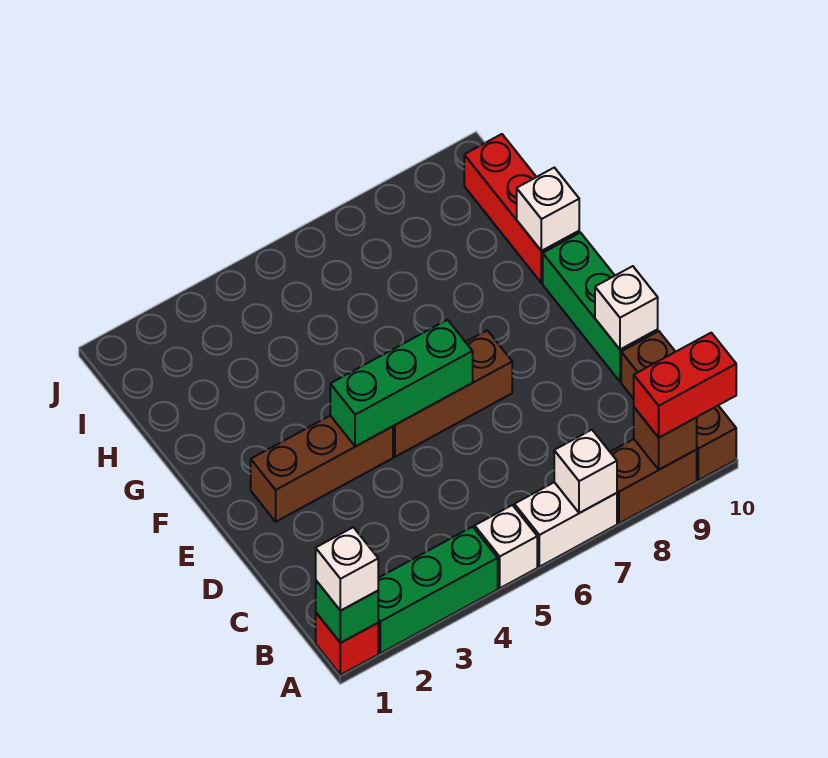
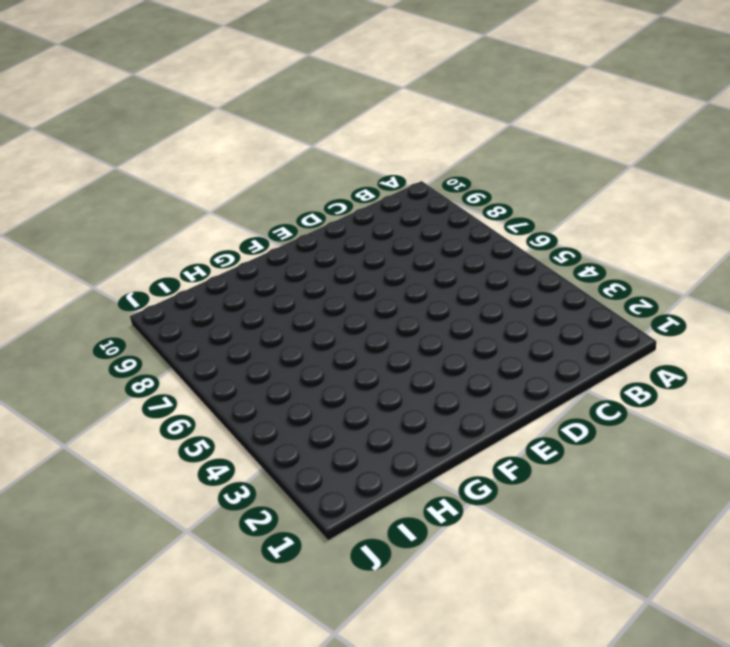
none -> red 1x1 brick [316,613,378,675]
none -> green 1x3 brick [378,527,498,653]
none -> white 1x1 brick [475,505,537,588]

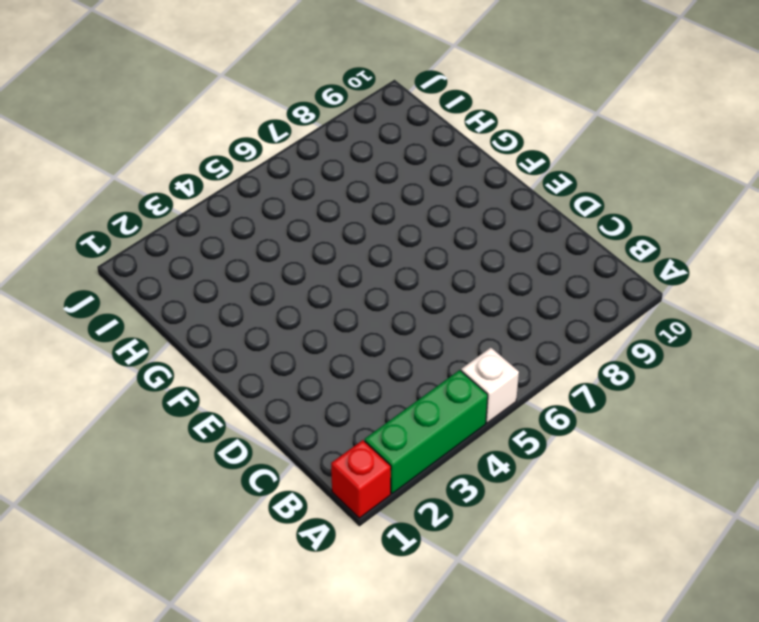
none -> white 1x2 brick [514,482,617,567]
none -> brown 1x2 brick [610,439,697,523]
none -> brown 1x3 brick [621,331,736,480]

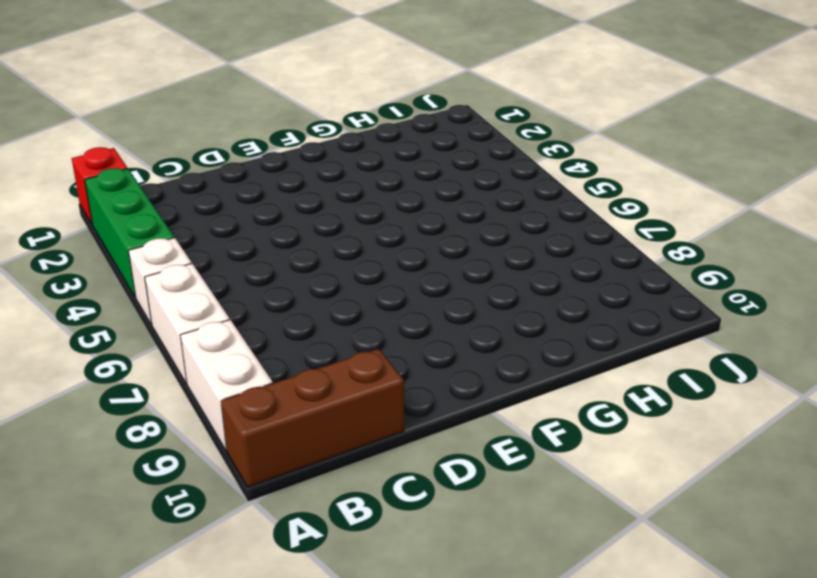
white 1x2 brick [180,320,273,450] -> brown 1x2 brick [610,439,697,523]
none -> green 1x3 brick [543,233,658,382]
none -> brown 1x3 brick [251,416,393,522]
none -> brown 1x3 brick [393,330,512,457]

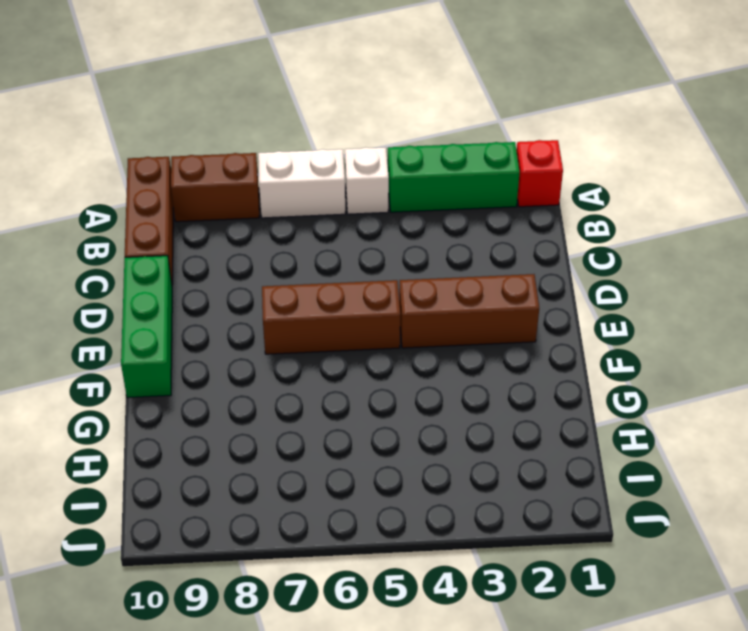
none -> red 1x3 brick [464,134,579,283]
none -> green 1x1 brick [316,581,378,643]
none -> white 1x1 brick [554,430,617,513]

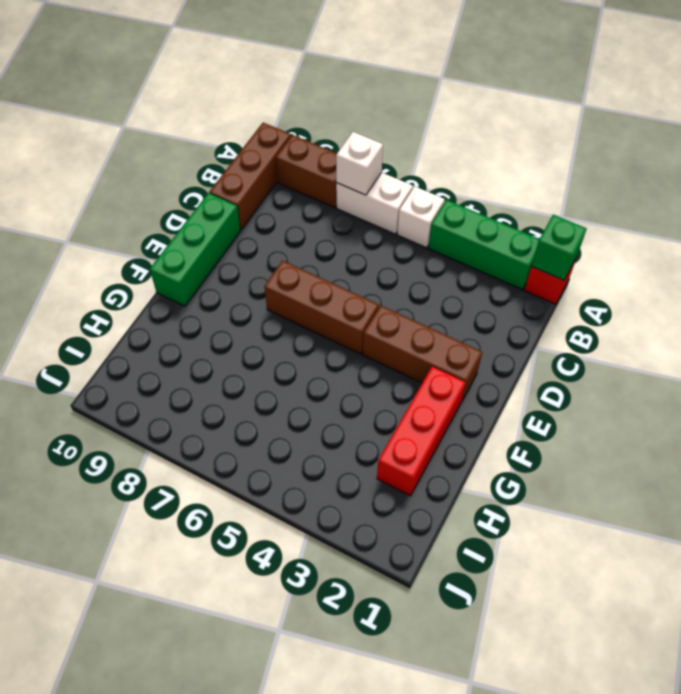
red 1x3 brick [377,366,466,496] -> red 1x3 brick moved to [464,134,579,283]
none -> brown 1x1 brick [634,408,697,470]
none -> white 1x1 brick [595,266,658,350]
none -> green 1x3 brick [330,320,473,447]

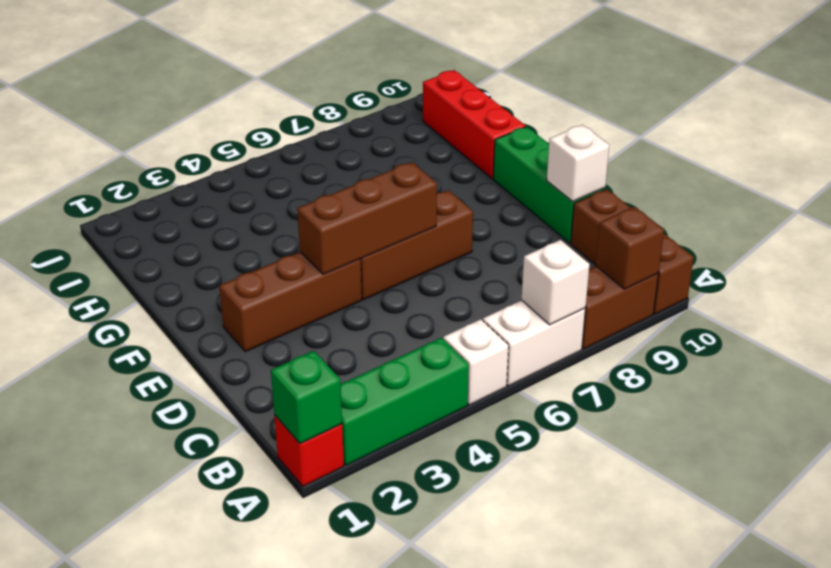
brown 1x3 brick [297,162,437,274] -> green 1x3 brick [330,320,473,447]
none -> white 1x1 brick [517,168,579,251]
none -> white 1x1 brick [316,527,378,611]
none -> red 1x2 brick [634,333,736,437]

